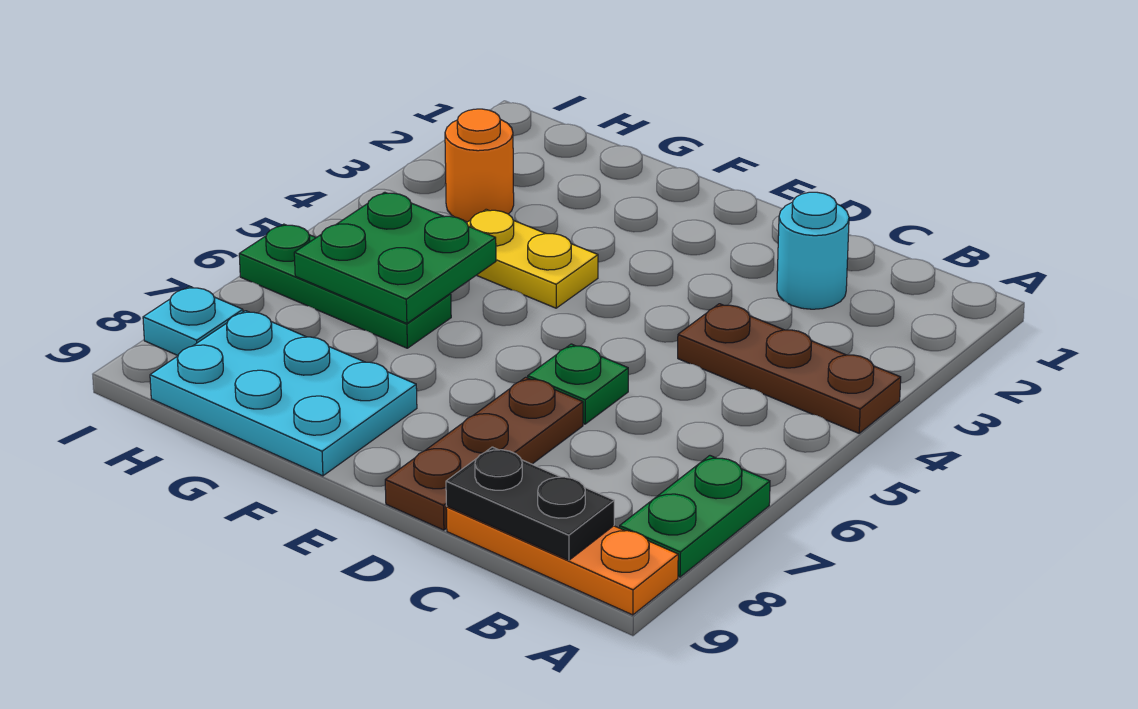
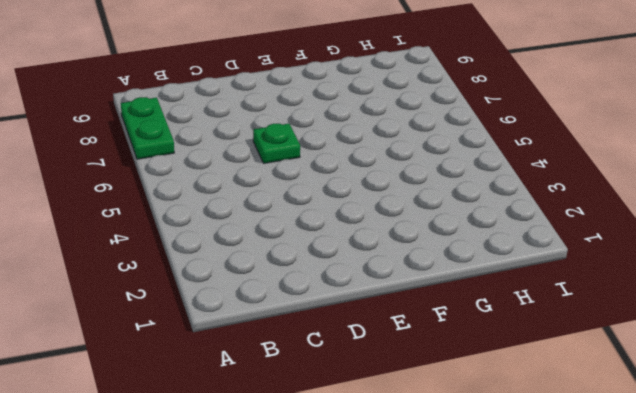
none -> brown 1x3 plate [678,304,901,433]
none -> orange 1x3 plate [446,507,678,615]
none -> cyan 1x1 round brick [777,192,849,309]

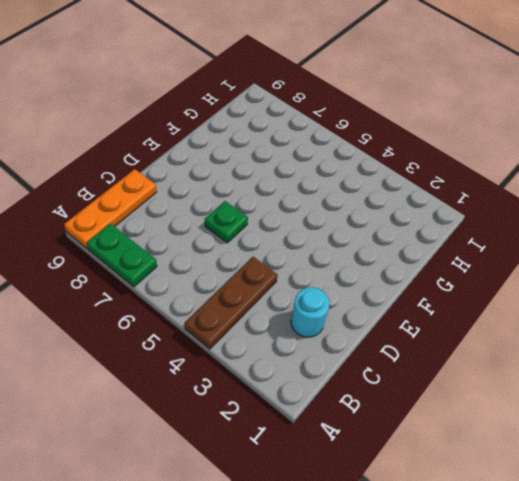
none -> brown 1x3 plate [385,377,583,530]
none -> yellow 1x2 plate [467,209,598,308]
none -> cyan 2x3 plate [150,311,417,476]

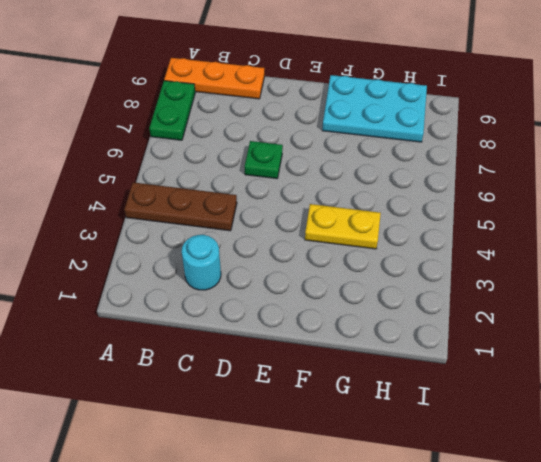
none -> brown 1x3 plate [385,377,583,530]
none -> green 1x3 plate [239,224,451,348]
none -> orange 1x1 round brick [445,109,514,222]

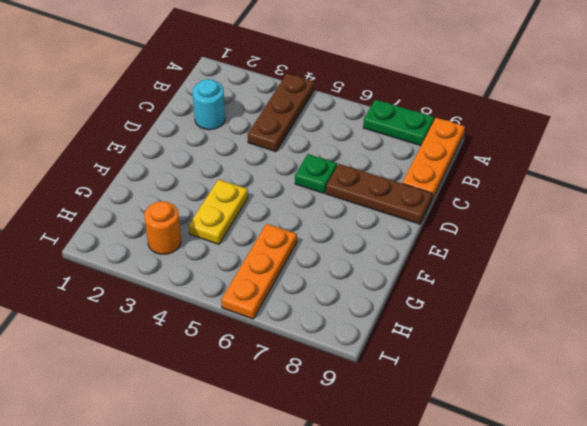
orange 1x3 plate [221,224,297,319] -> green 1x3 plate [239,224,451,348]
none -> cyan 2x3 plate [150,311,417,476]
none -> cyan 1x1 plate [143,286,243,355]
none -> black 1x2 plate [446,447,614,560]

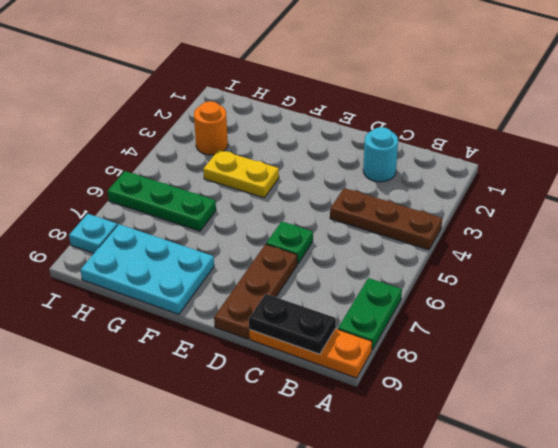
none -> green 2x2 plate [294,192,496,323]

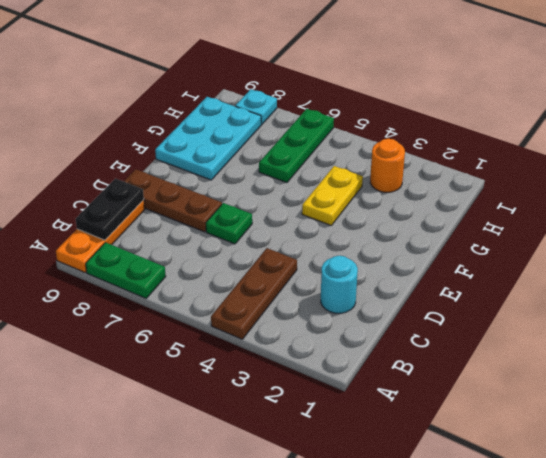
none -> green 2x2 plate [294,192,496,323]

